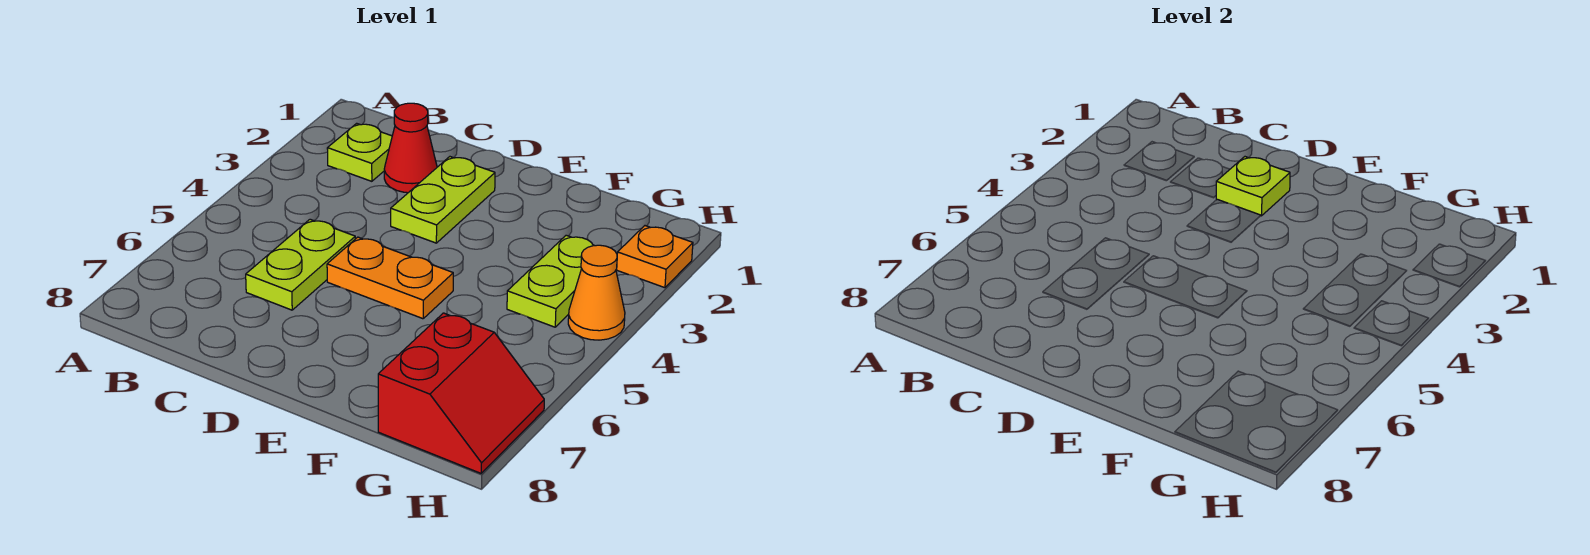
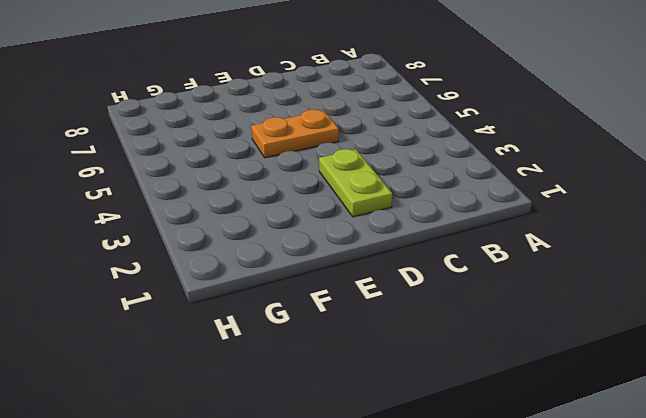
none -> lime 1x1 plate [327,123,392,181]
none -> red 1x1 cone [384,103,437,193]

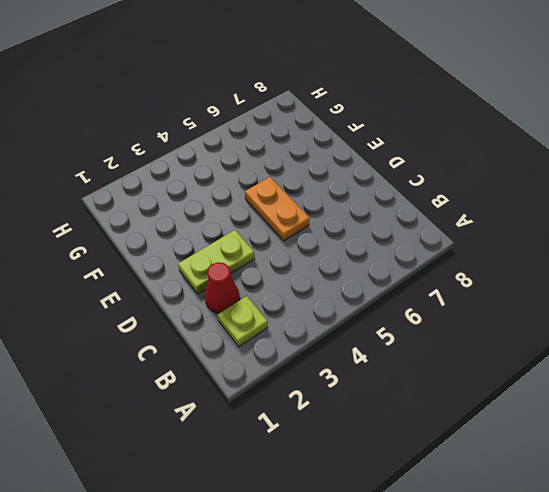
none -> lime 1x2 plate [246,219,355,310]
none -> lime 1x2 plate [507,235,594,327]

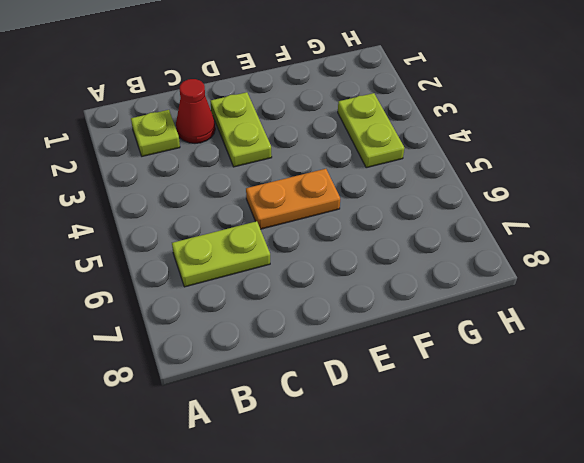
lime 1x2 plate [172,221,270,287] -> lime 1x2 plate turned to [246,219,355,310]
none -> red 2x2 slope [378,313,544,473]
none -> orange 1x1 plate [617,226,693,288]

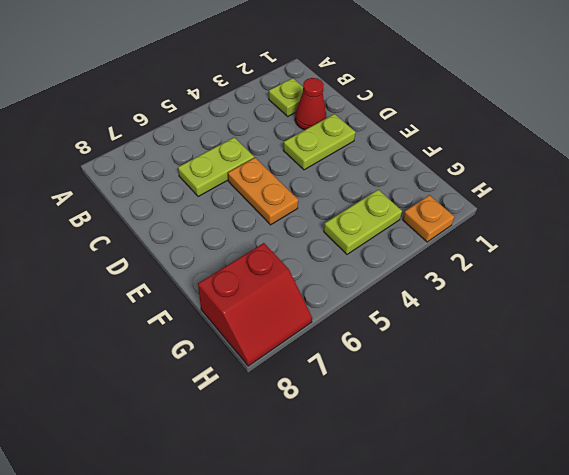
none -> orange 1x1 cone [568,245,625,340]
none -> lime 1x1 plate [1216,157,1290,216]

